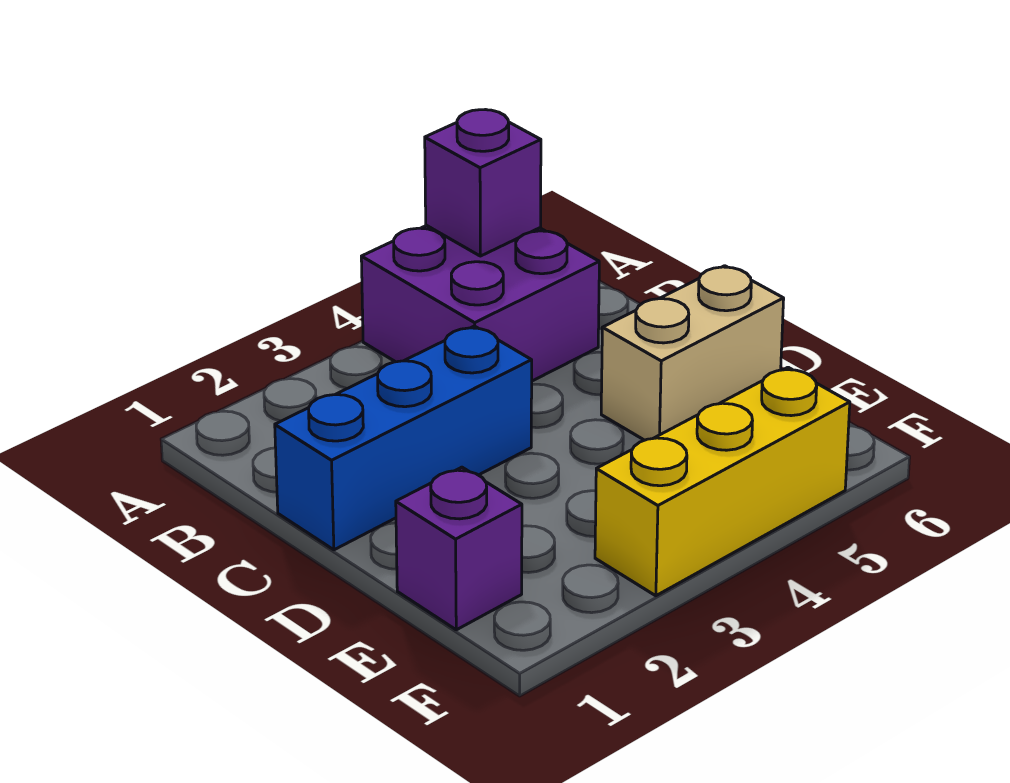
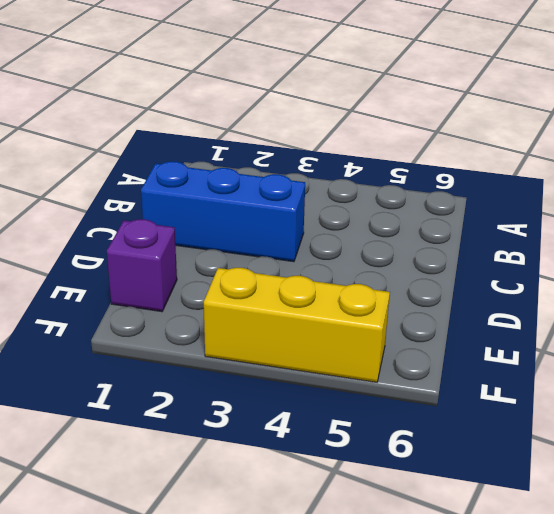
none -> purple 2x2 brick [361,225,599,381]
none -> tan 1x2 brick [601,266,784,440]

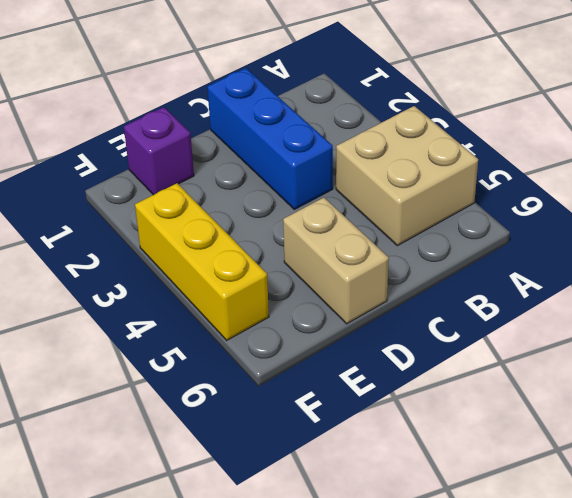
tan 2x2 brick [336,106,478,246] -> purple 2x2 brick [361,225,599,381]
none -> purple 1x1 brick [425,110,541,256]

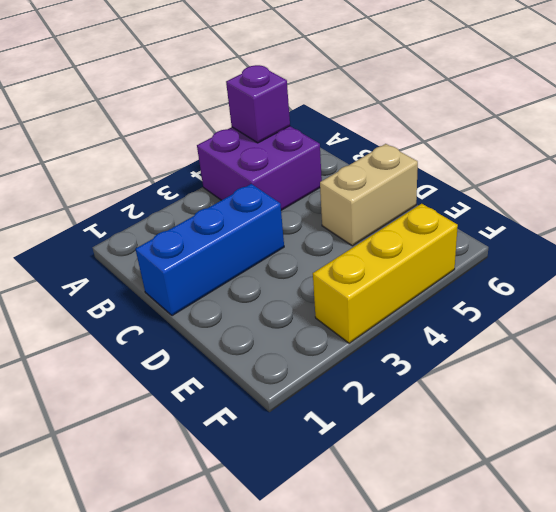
none -> purple 1x1 brick [396,467,522,630]

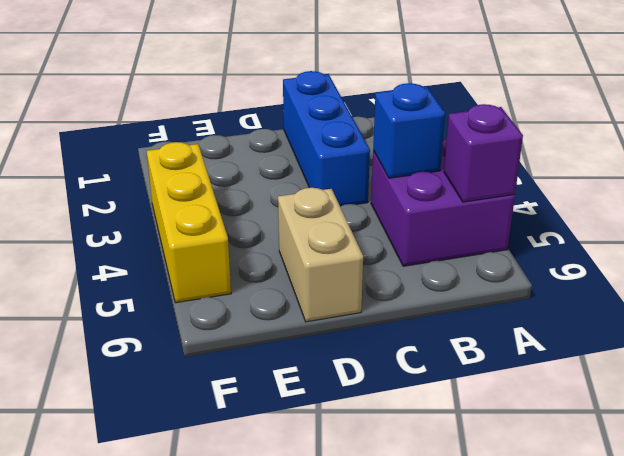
blue 1x1 brick [373,83,445,178] -> none
none -> purple 1x1 brick [396,467,522,630]

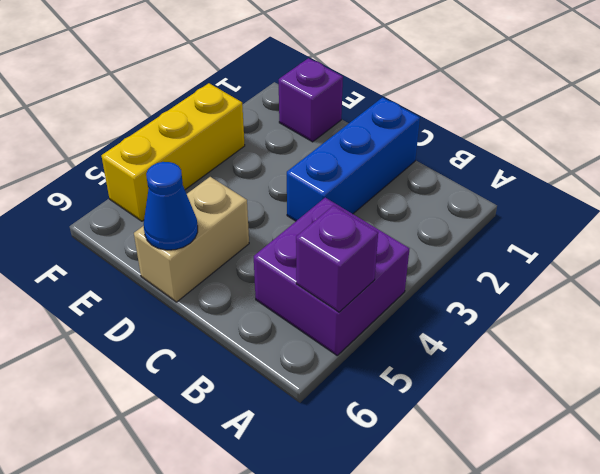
blue 1x1 cone [144,162,198,250] -> none

